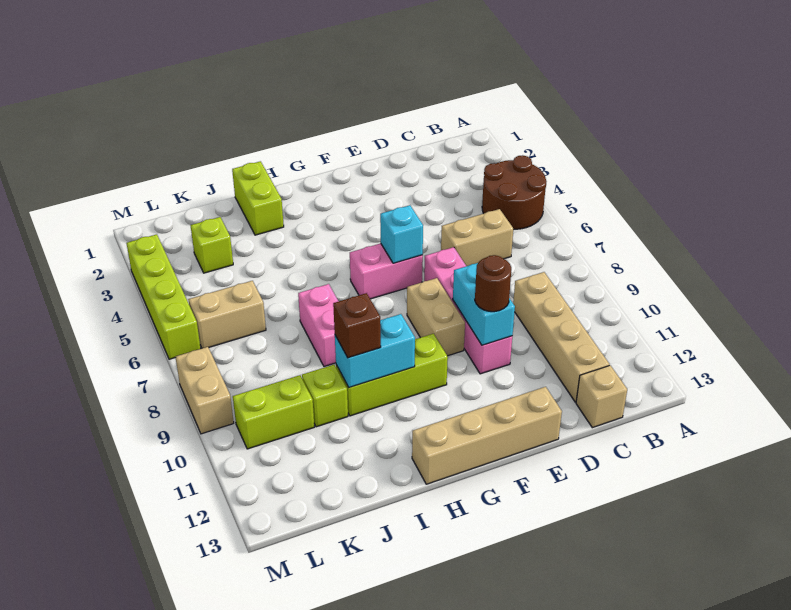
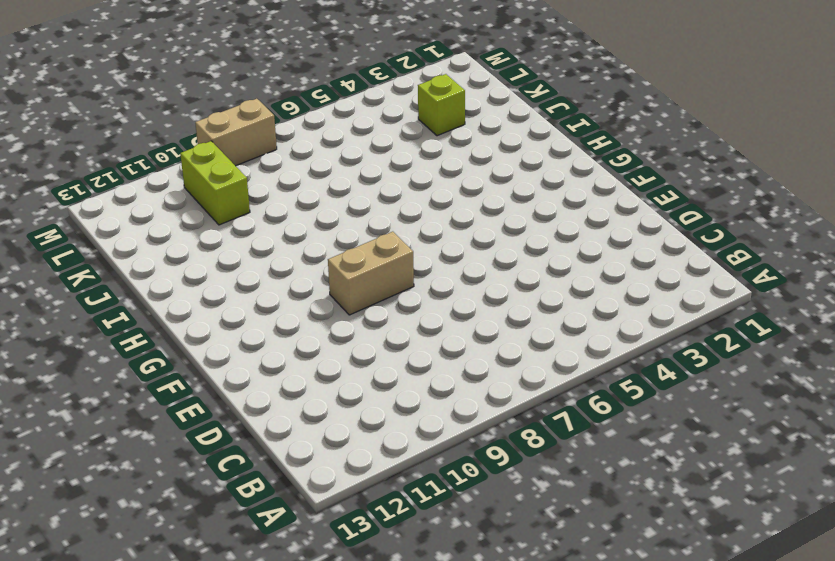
none -> brown 2x2 round brick [482,155,547,229]
none -> tan 1x2 brick [441,209,513,266]
none -> tan 1x4 brick [513,272,610,402]

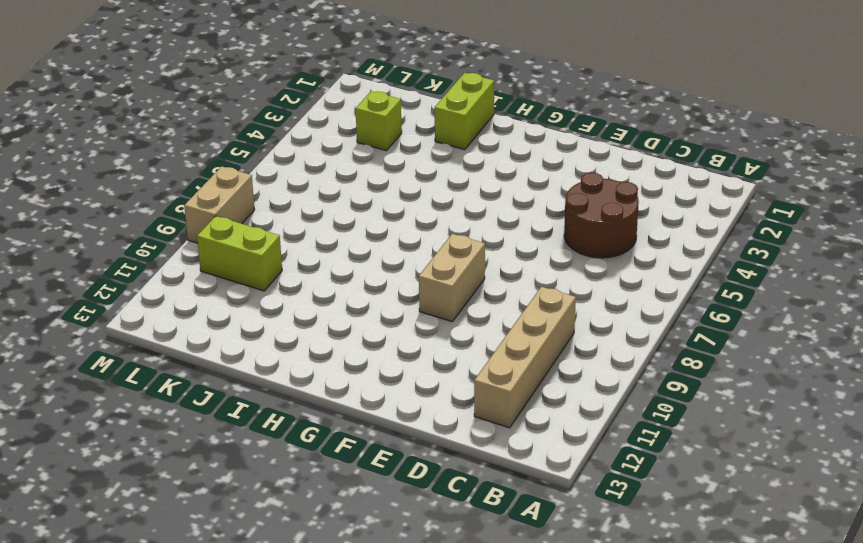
brown 2x2 round brick [564,173,639,258] -> brown 2x2 round brick moved to [482,155,547,229]
none -> tan 1x2 brick [441,209,513,266]
none -> tan 1x1 brick [576,365,627,428]
none -> pink 1x4 brick [424,247,512,374]

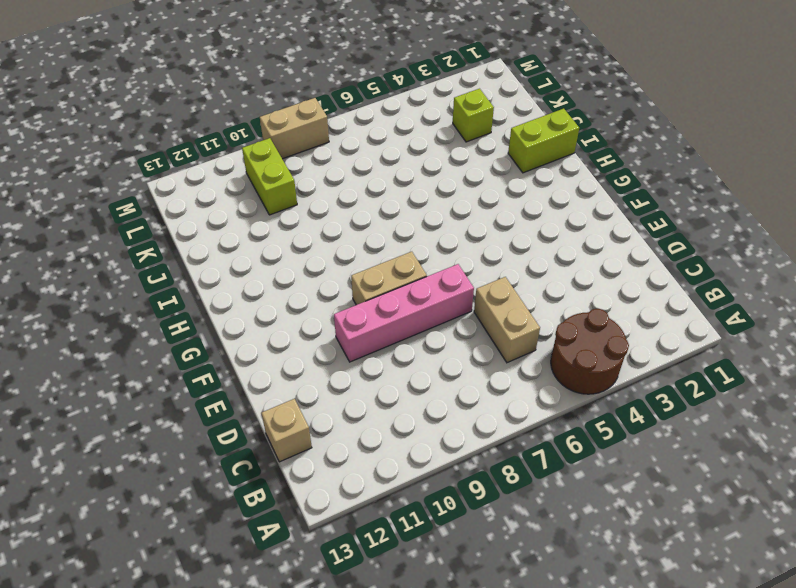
none -> tan 1x4 brick [513,272,610,402]
none -> tan 1x4 brick [412,387,562,484]
none -> pink 1x2 brick [350,243,423,299]

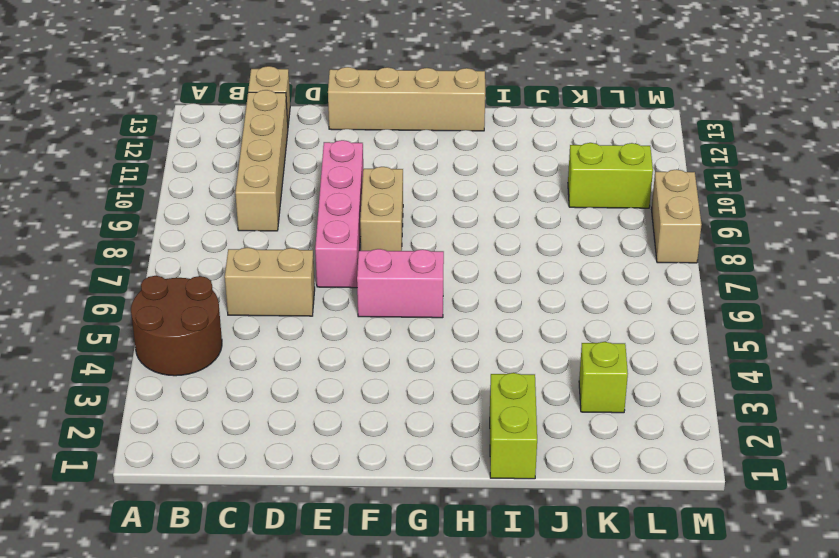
none -> lime 1x3 brick [336,334,448,416]
none -> pink 1x2 brick [298,284,339,367]
none -> lime 1x1 brick [302,365,348,427]

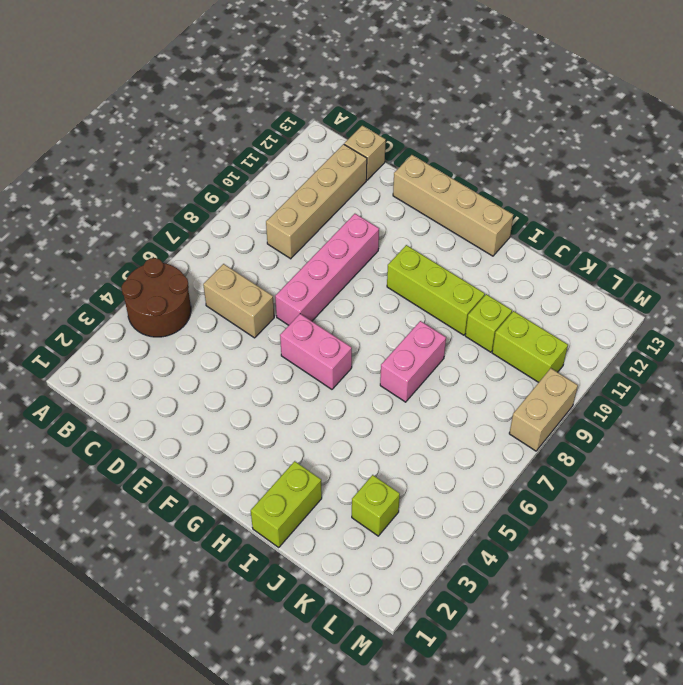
none -> tan 1x2 brick [407,278,465,356]
none -> tan 1x2 brick [188,281,266,348]
none -> lime 1x4 brick [127,234,201,359]

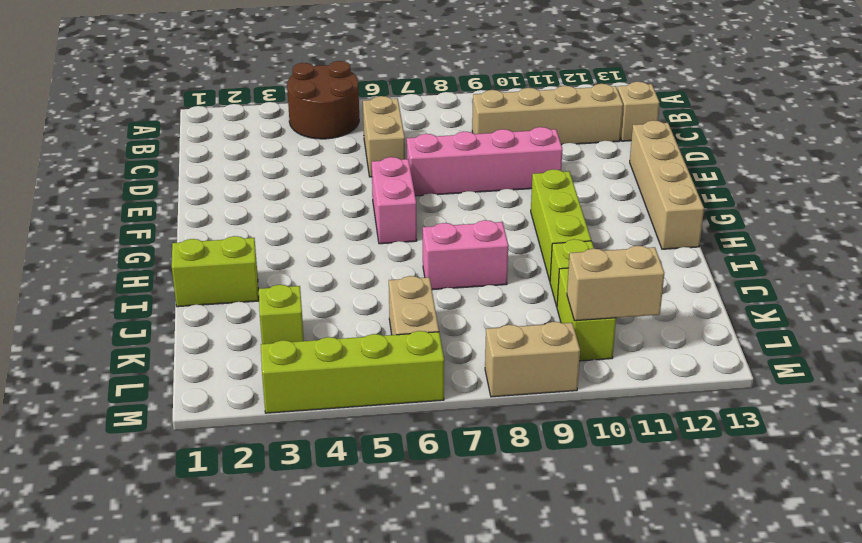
tan 1x2 brick [567,246,664,321] -> tan 1x2 brick moved to [407,278,465,356]
none -> cyan 1x2 brick [453,263,515,345]
none -> cyan 1x1 brick [380,205,423,263]
none -> cyan 1x2 brick [335,314,415,387]

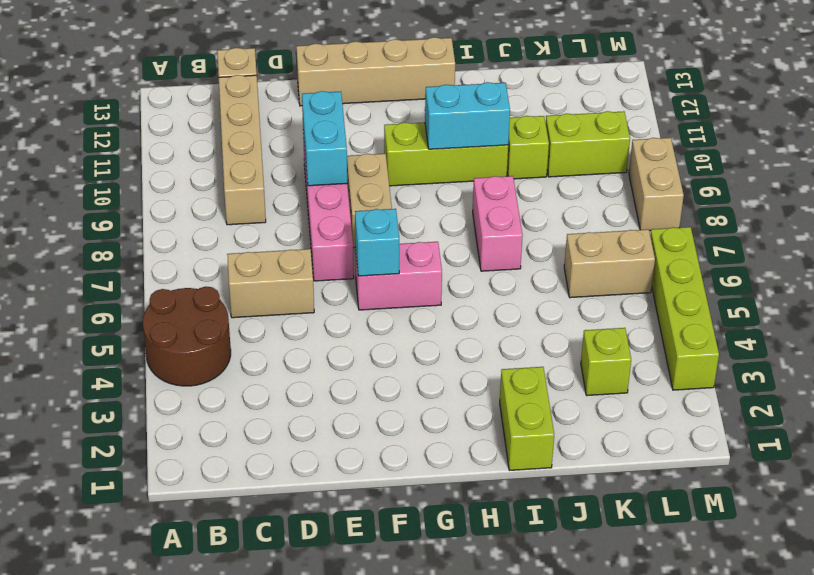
none -> brown 1x1 round brick [475,255,511,312]
none -> brown 1x1 brick [333,293,381,358]

